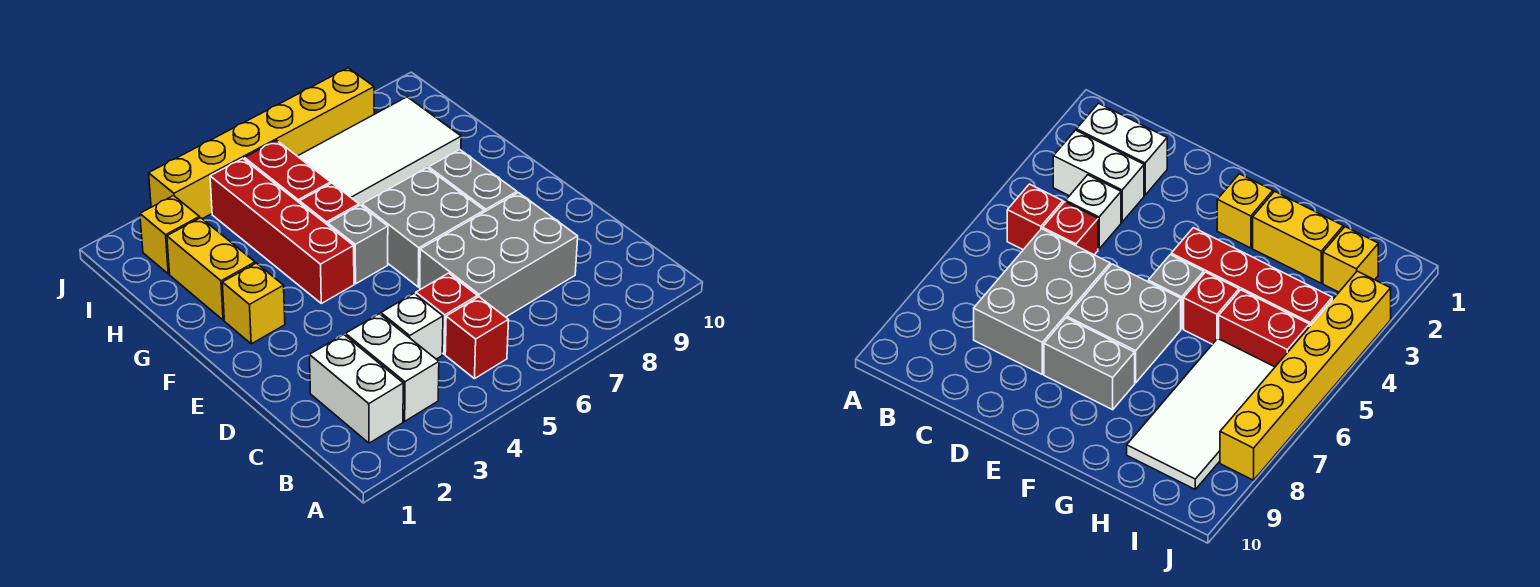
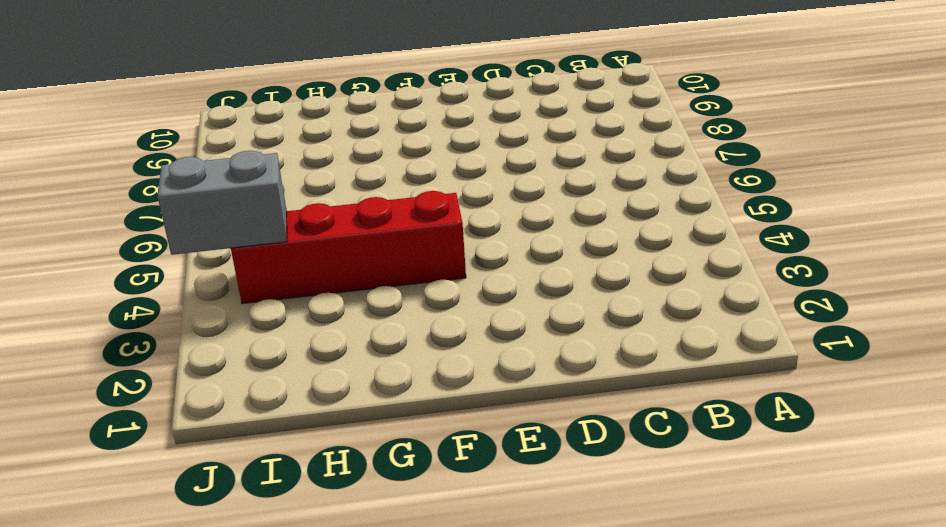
grey 1x2 brick [158,151,287,255] -> grey 1x2 brick moved to [429,150,517,212]
none -> white 1x2 brick [310,335,403,443]
none -> white 1x2 brick [346,314,439,421]
none -> red 1x1 brick [445,297,509,379]

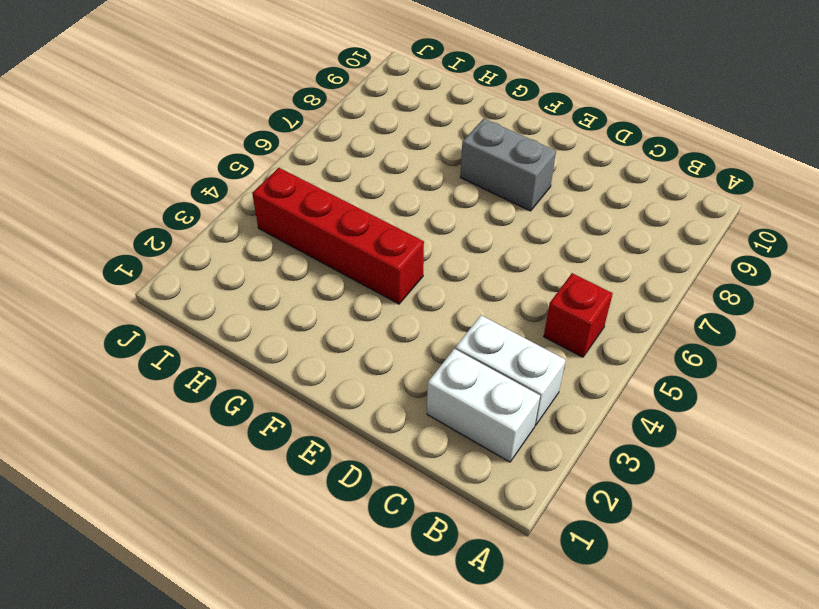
none -> white 1x1 brick [381,293,443,359]
none -> red 1x1 brick [416,273,478,354]
none -> grey 2x3 brick [420,193,578,317]

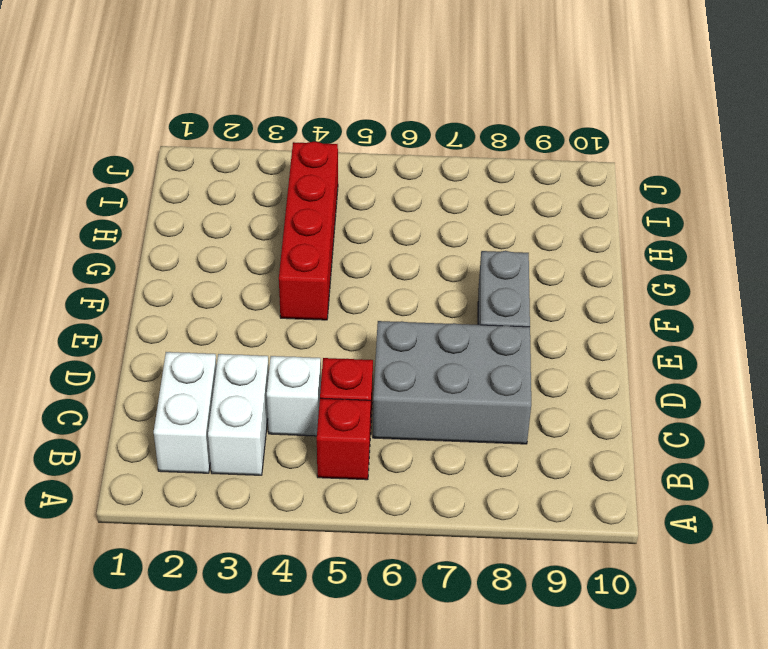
none -> grey 2x2 brick [362,168,484,287]
none -> yellow 1x1 brick [222,263,285,344]
none -> grey 1x1 brick [328,205,388,284]

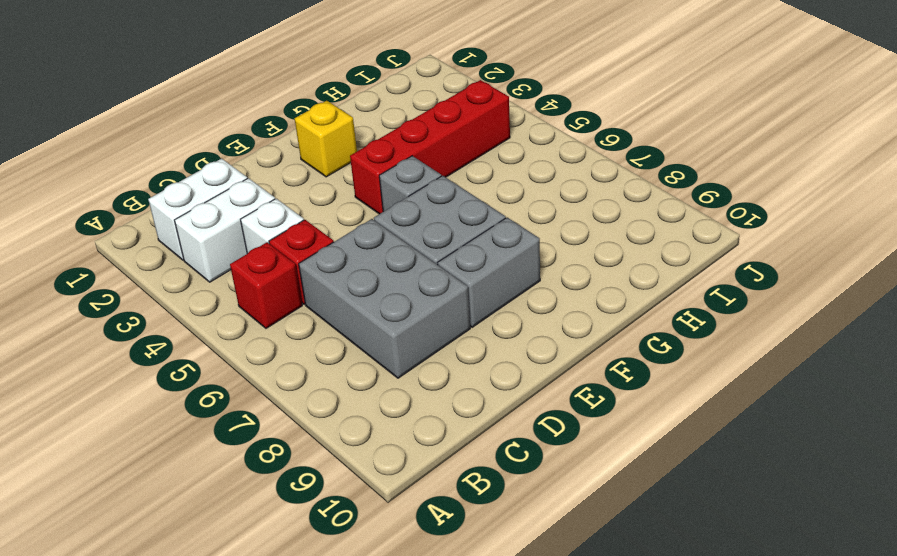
none -> yellow 1x2 brick [167,218,255,320]
none -> red 1x1 brick [300,183,359,225]
none -> red 1x2 brick [245,140,331,203]

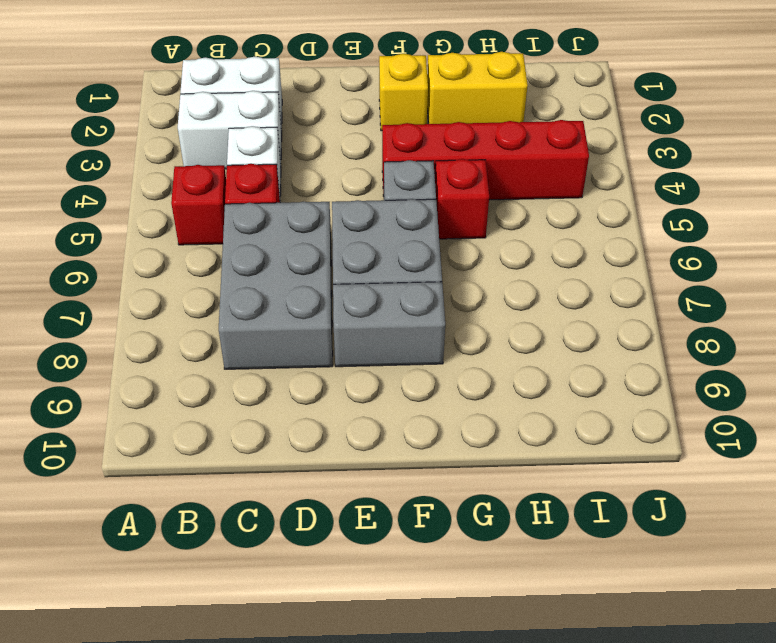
none -> red 1x2 brick [245,140,331,203]
none -> white 2x4 tile [298,97,461,205]
none -> yellow 1x1 brick [140,196,199,274]

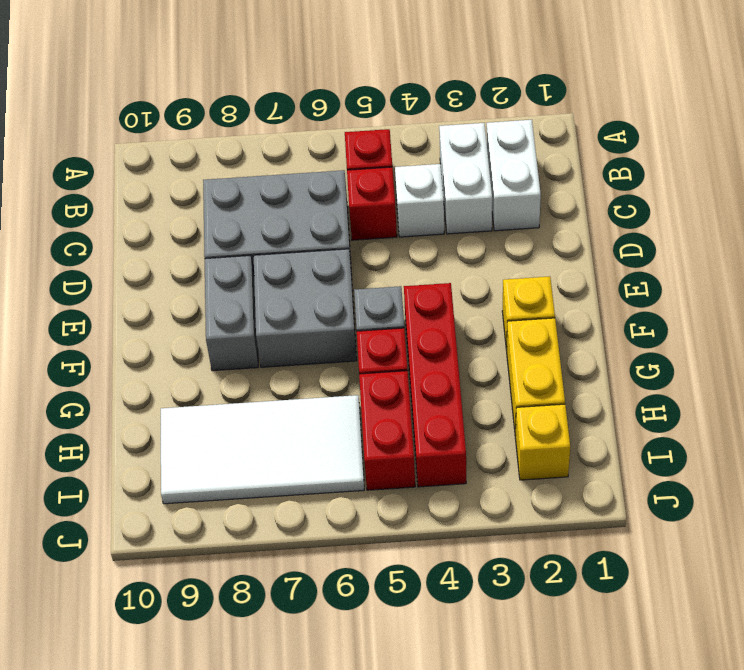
none -> yellow 1x6 brick [149,68,374,219]

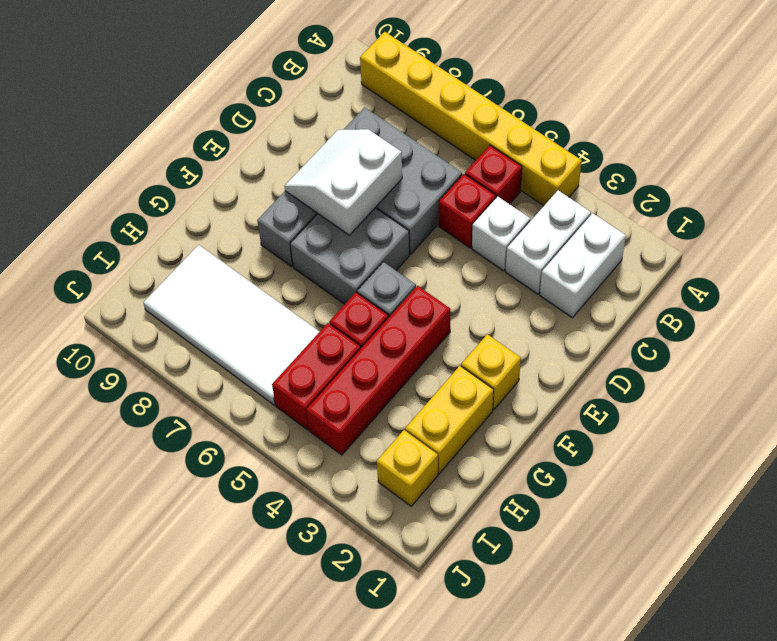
yellow 1x6 brick [360,32,582,206] -> yellow 1x6 brick moved to [149,68,374,219]
white 2x2 slope [284,129,402,235] -> none

